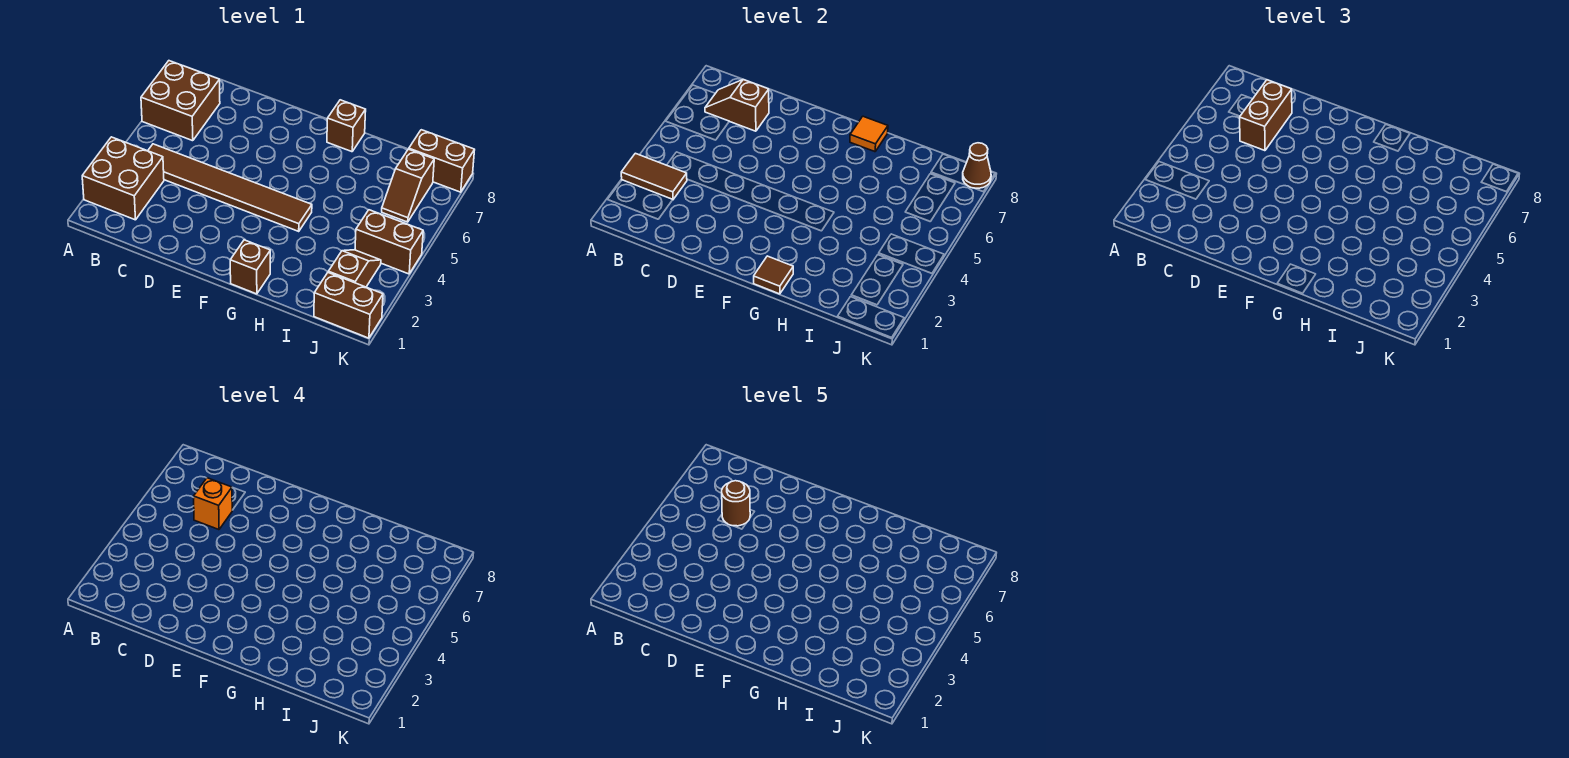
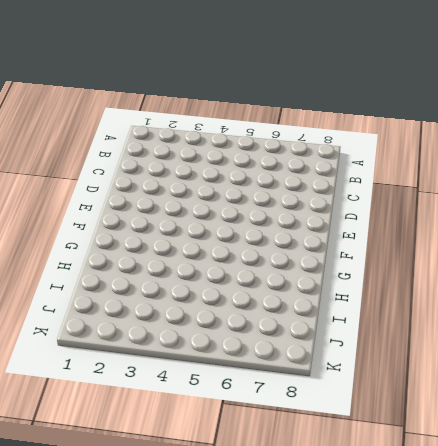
none -> brown 2x2 brick [82,137,164,220]
none -> brown 2x2 brick [141,61,220,141]
none -> brown 1x6 tile [148,144,312,231]

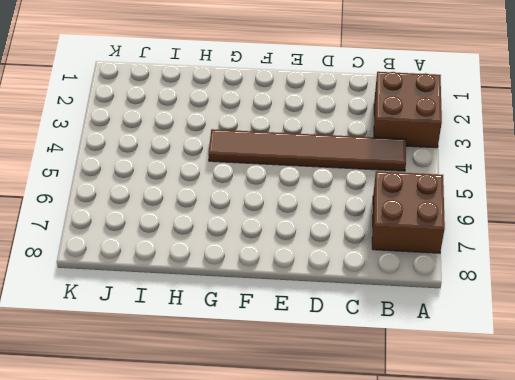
none -> brown 1x1 brick [230,240,270,294]
none -> brown 1x1 brick [327,100,366,152]
none -> brown 1x2 brick [314,273,383,338]

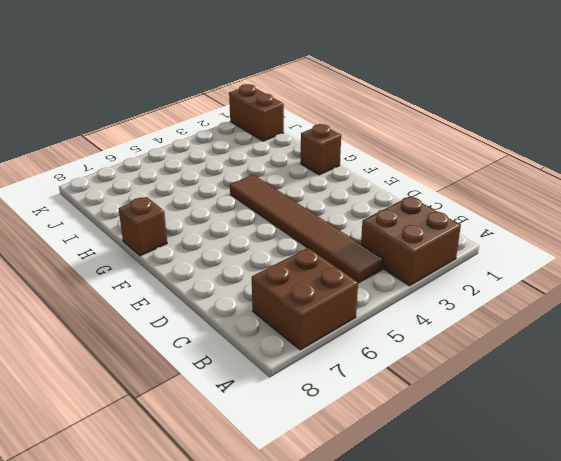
none -> brown 1x2 slope [328,250,381,287]
none -> brown 1x2 brick [355,210,423,274]
none -> brown 1x2 slope [382,149,434,222]

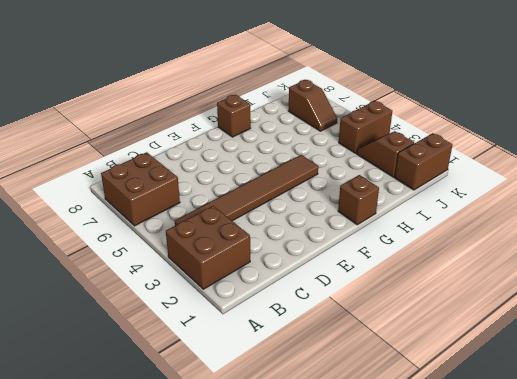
none -> brown 1x2 brick [409,130,474,192]
none -> brown 1x2 tile [621,153,687,200]
none -> brown 1x2 slope [705,80,769,131]

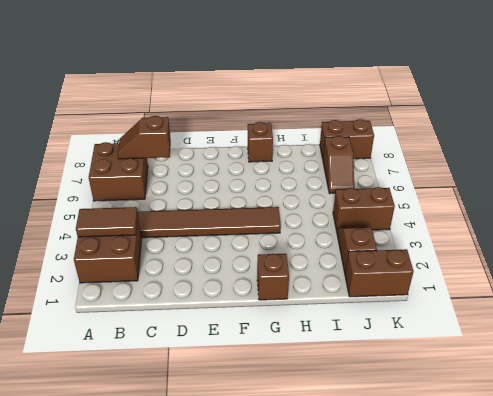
none -> brown 1x1 tile [754,256,793,294]
none -> orange 1x1 tile [850,116,888,152]
none -> brown 1x1 cone [963,143,991,188]

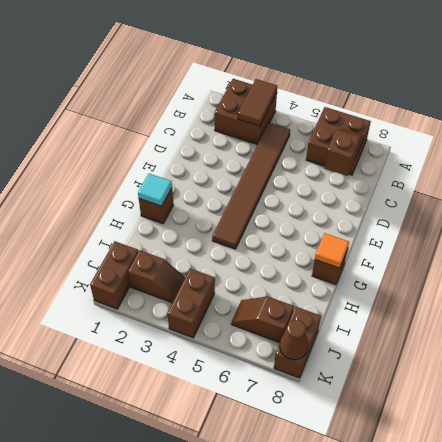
cyan 1x1 tile [138,174,172,206] -> brown 1x1 tile [754,256,793,294]
none -> brown 1x2 brick [1240,80,1292,151]
none -> orange 1x1 brick [194,478,232,530]
none -> brown 1x1 round brick [722,481,750,526]

